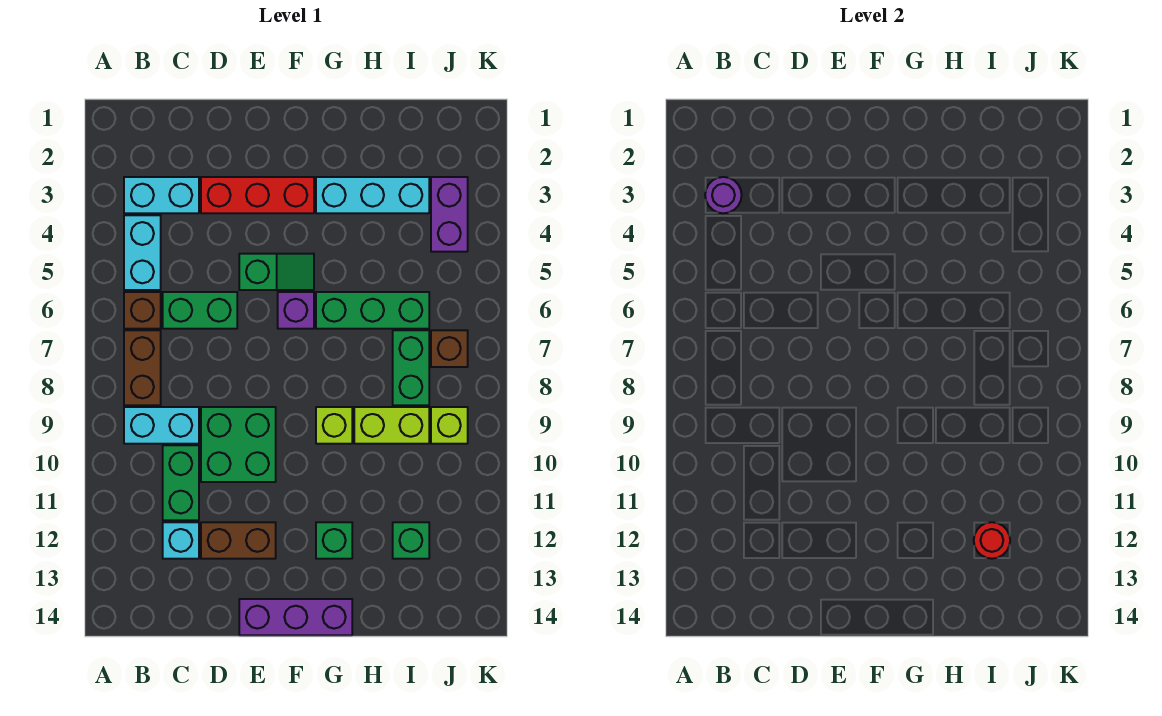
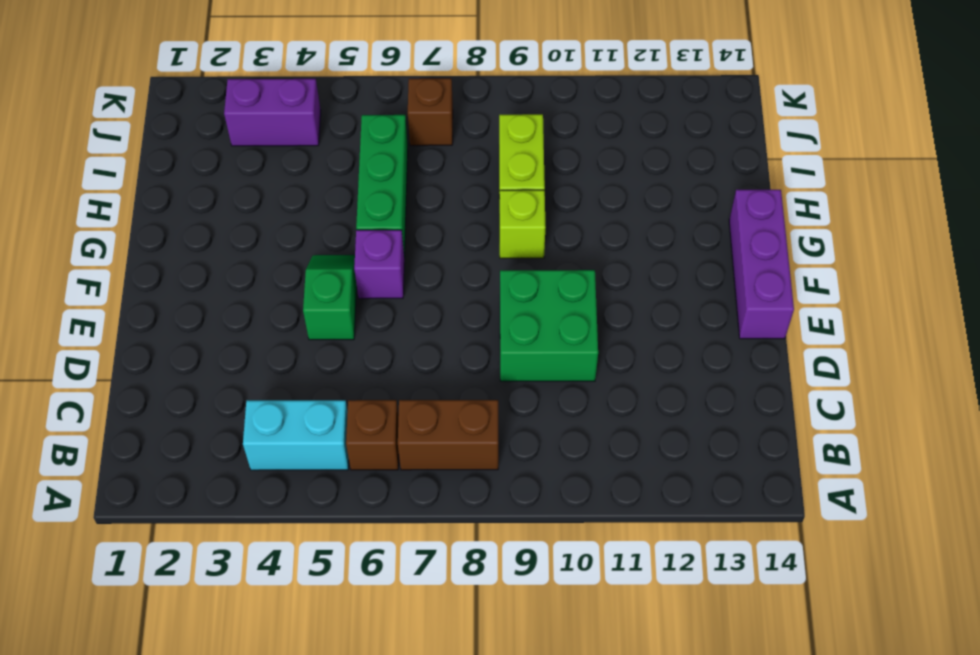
none -> cyan 1x2 brick [124,177,199,213]
none -> cyan 1x2 brick [124,407,199,444]
none -> green 1x2 brick [163,292,237,329]

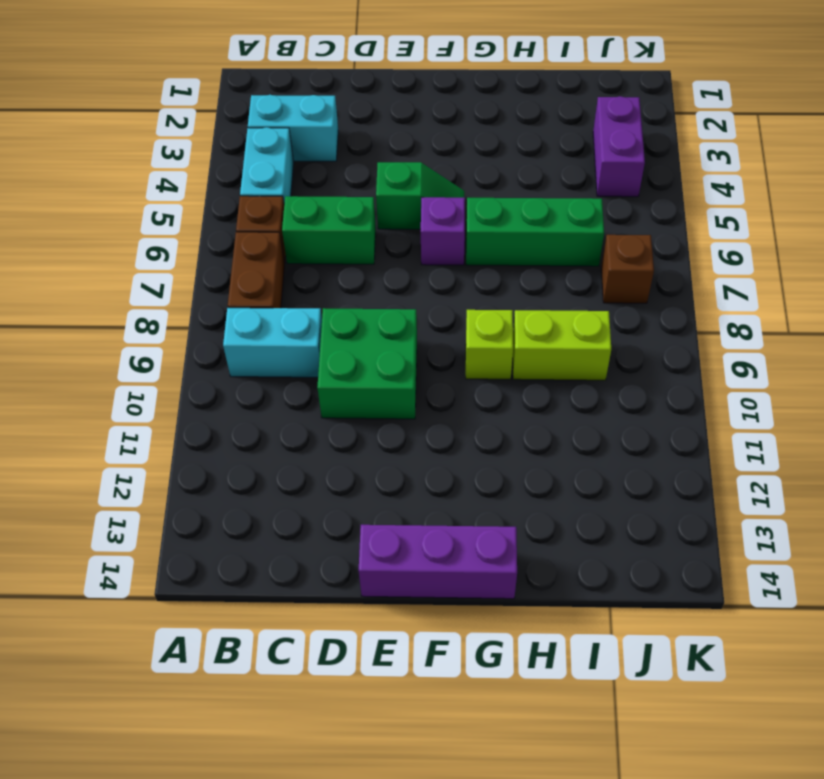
none -> green 1x2 brick [163,445,199,520]
none -> cyan 1x1 brick [163,522,199,559]
none -> red 1x3 brick [201,177,314,213]

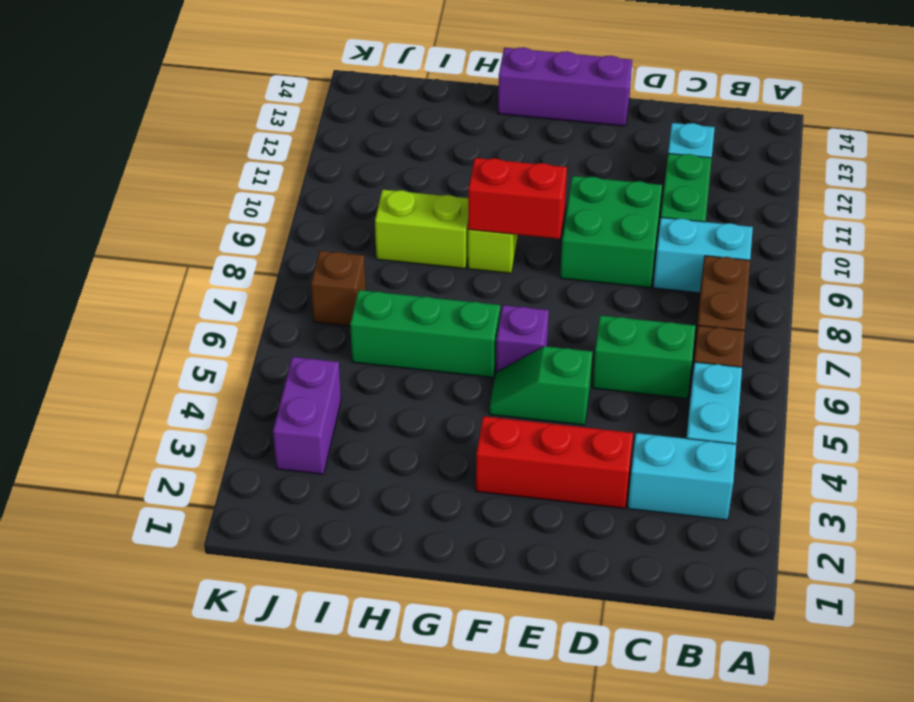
red 1x2 brick [468,158,567,239] -> none
none -> brown 1x2 brick [201,522,276,559]
none -> cyan 1x3 brick [316,177,429,213]
none -> green 1x1 brick [316,522,352,559]

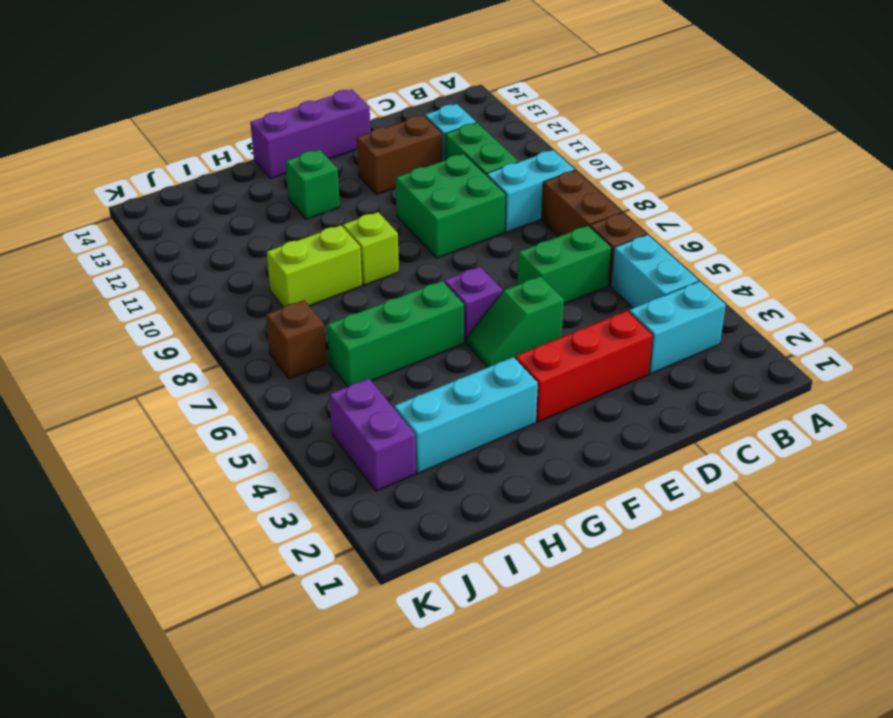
none -> green 1x2 brick [393,330,429,405]
none -> green 1x1 brick [393,522,429,559]
none -> lime 1x1 brick [431,407,468,444]

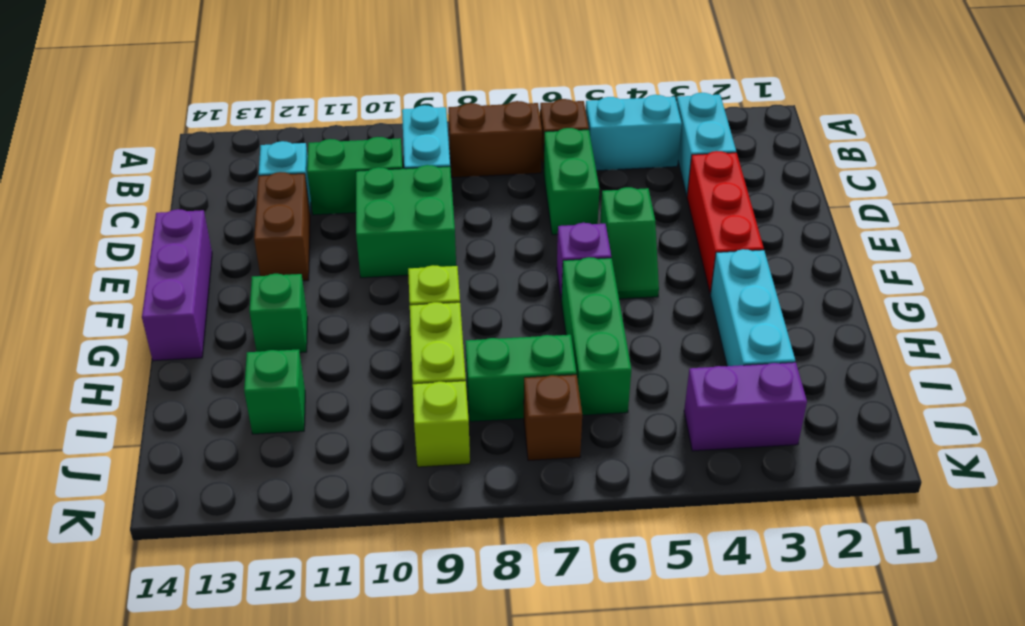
none -> purple 1x1 round brick [705,177,742,213]
none -> red 1x1 round brick [974,522,1010,559]

